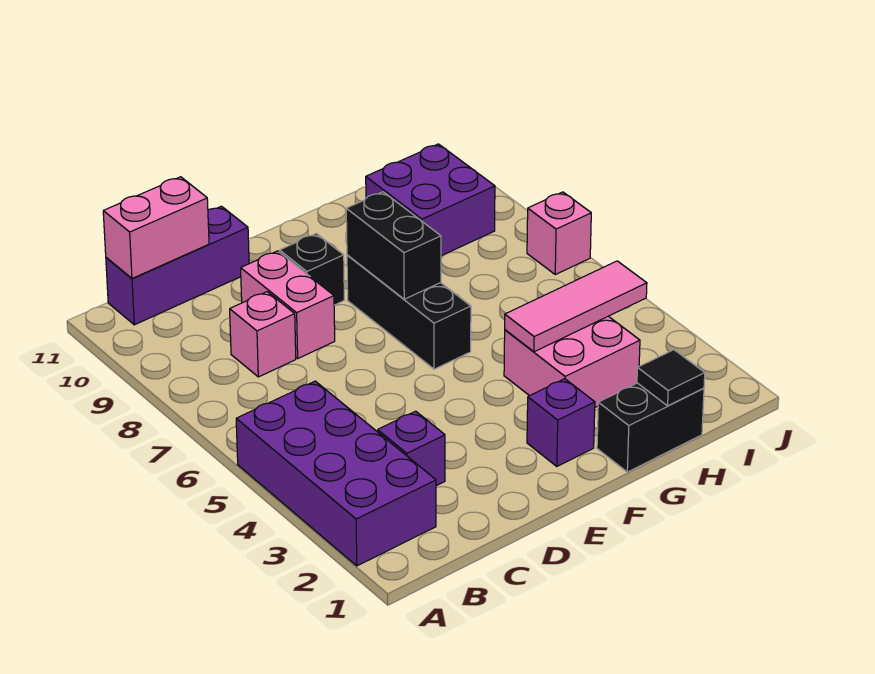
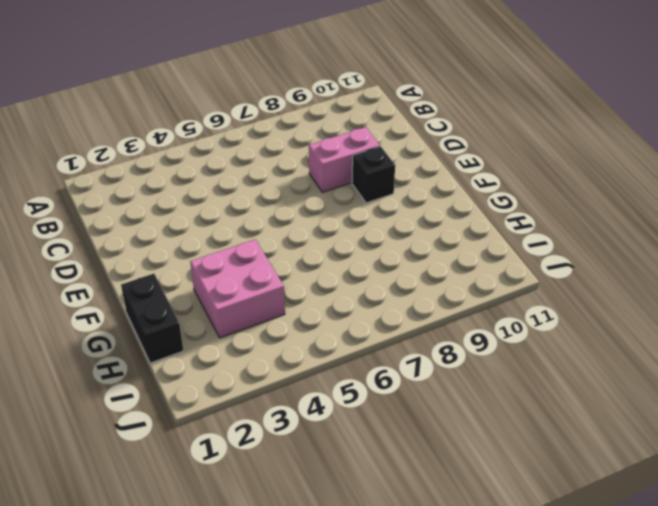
none -> purple 2x4 brick [236,381,436,566]
none -> purple 1x3 brick [106,206,249,325]
none -> purple 1x1 brick [378,411,445,486]

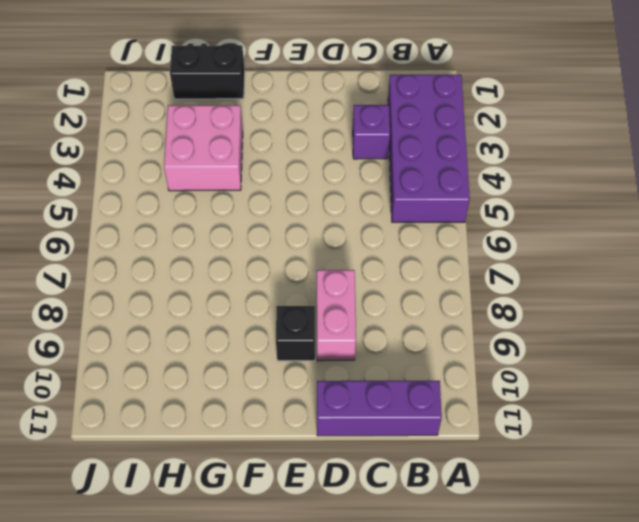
none -> pink 1x1 brick [230,292,296,377]
none -> purple 1x1 brick [527,379,595,466]
none -> black 1x3 brick [347,255,471,369]

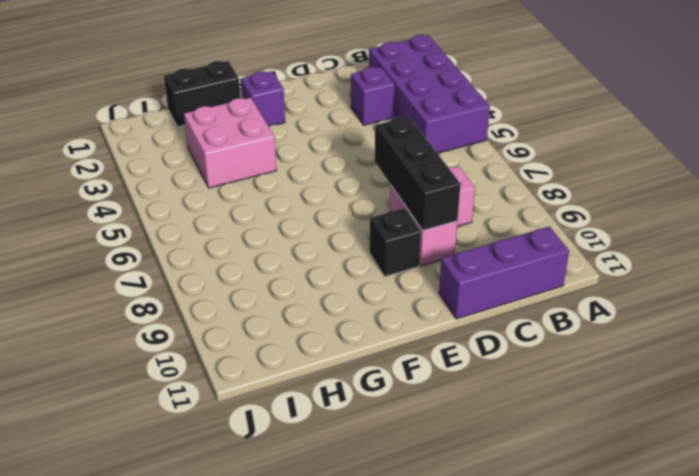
black 1x3 brick [375,117,461,231] -> black 1x3 brick moved to [347,255,471,369]
none -> purple 2x2 brick [366,144,495,256]
none -> pink 1x1 brick [527,192,591,274]
none -> pink 1x2 brick [103,177,209,278]

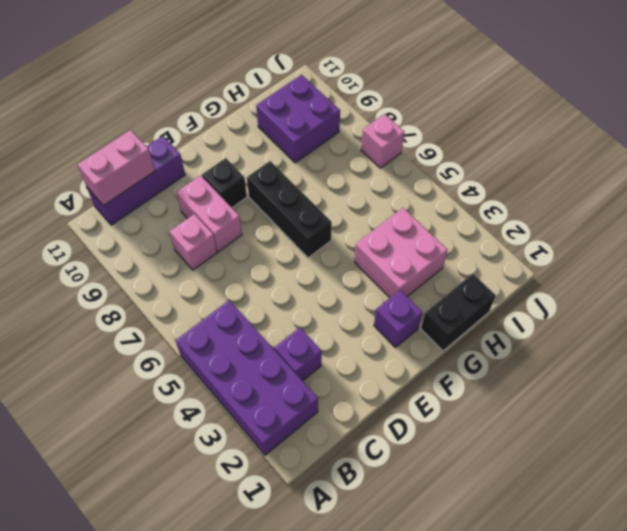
none -> black 1x2 brick [346,192,441,299]
none -> pink 1x3 tile [505,261,647,352]
none -> black 1x1 tile [637,350,705,406]

